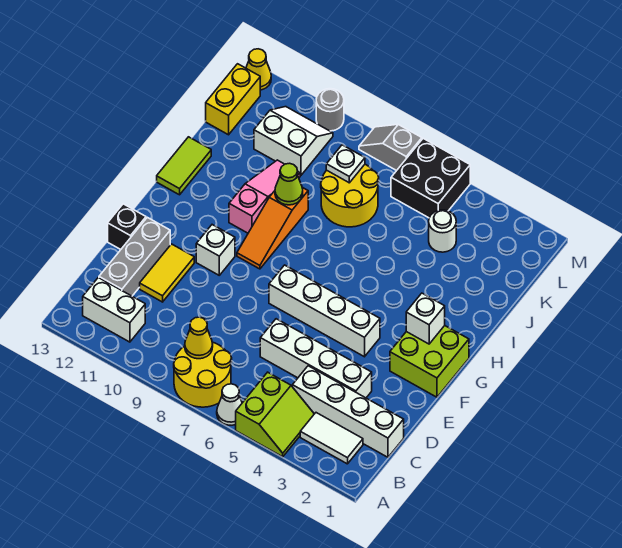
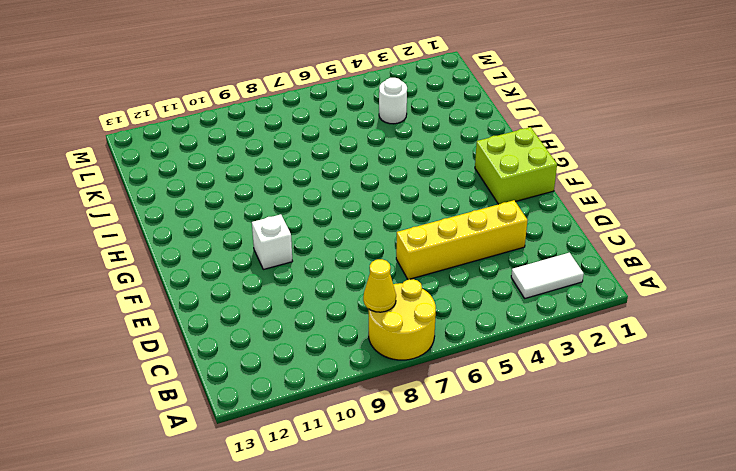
yellow 1x4 brick [396,200,528,280] -> white 1x4 brick [260,319,372,398]
none -> lime 2x2 slope [236,372,314,457]
none -> white 1x1 cone [217,384,242,425]
none -> white 1x2 brick [83,278,145,342]

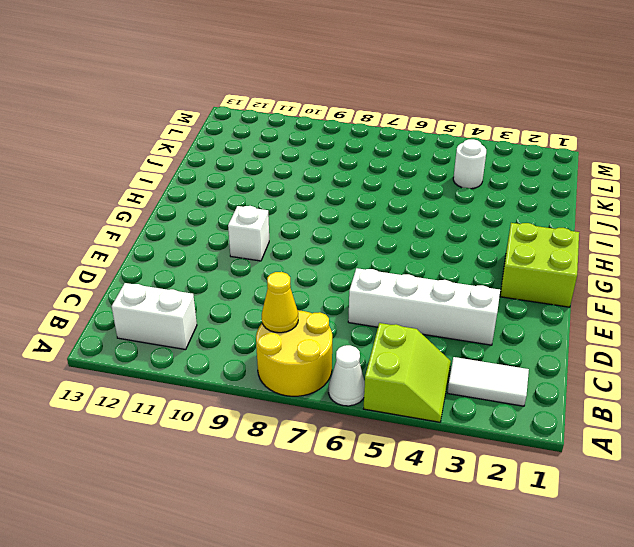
none -> white 1x4 brick [292,366,404,457]
none -> grey 1x3 brick [99,217,170,296]
none -> yellow 1x2 tile [140,244,194,302]

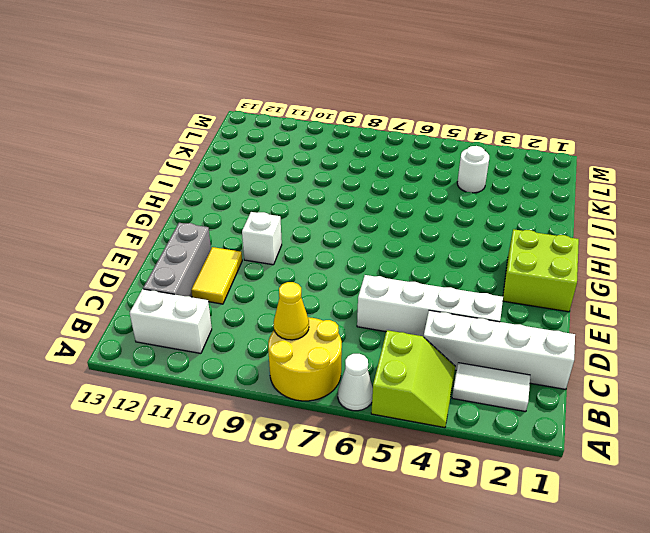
none -> black 1x1 brick [108,204,146,250]
none -> white 1x4 brick [269,265,380,357]
none -> orange 1x3 slope [237,188,308,269]

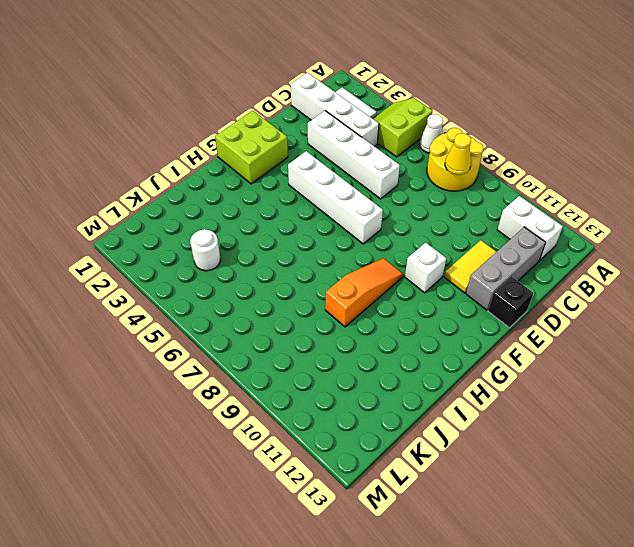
none -> pink 1x3 slope [229,160,300,233]
none -> lime 1x2 tile [157,137,211,195]
none -> yellow 2x2 round brick [321,164,379,227]

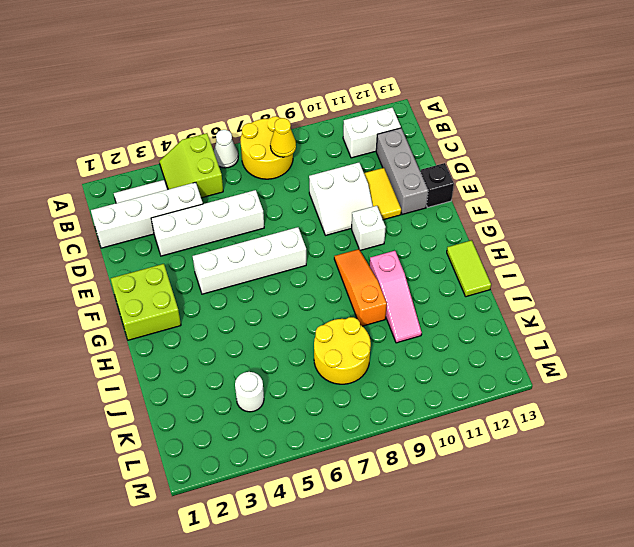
white 2x2 slope [309,163,373,235] -> white 2x2 slope moved to [254,107,333,175]
none -> yellow 1x2 brick [206,64,260,135]
none -> black 2x2 brick [391,139,470,218]
none -> grey 1x2 slope [359,124,422,171]

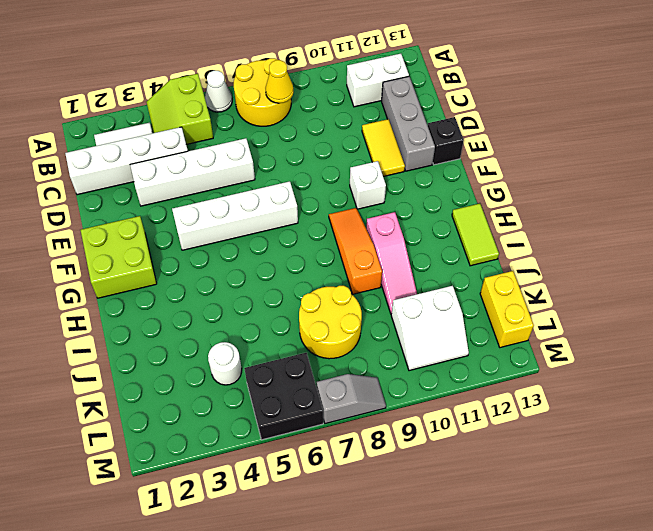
none -> grey 1x1 round brick [316,89,344,131]
none -> yellow 1x1 cone [246,49,271,90]
none -> white 1x1 brick [406,293,445,344]

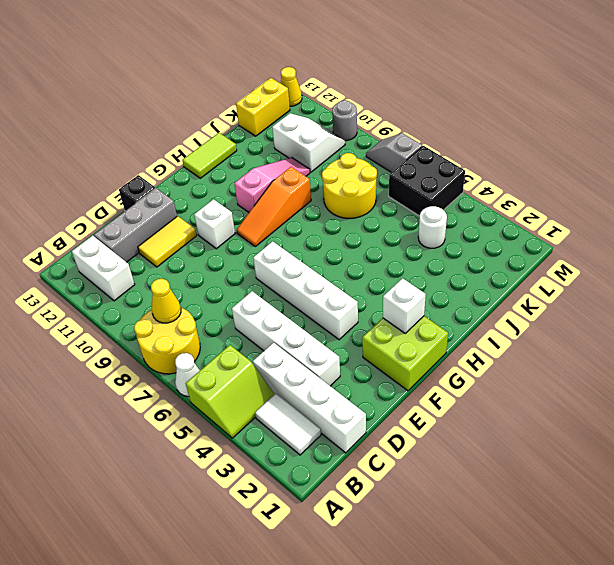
none -> lime 1x1 cone [275,163,303,205]
none -> white 1x1 plate [326,145,365,183]

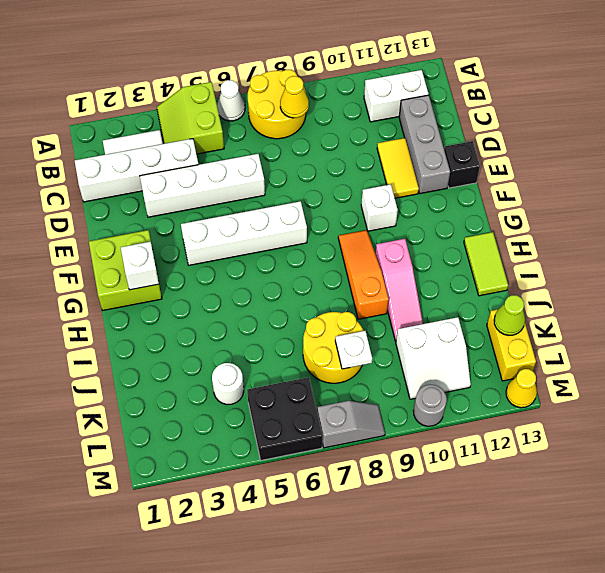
lime 1x1 cone [494,295,525,335] -> lime 1x1 cone moved to [275,163,303,205]

